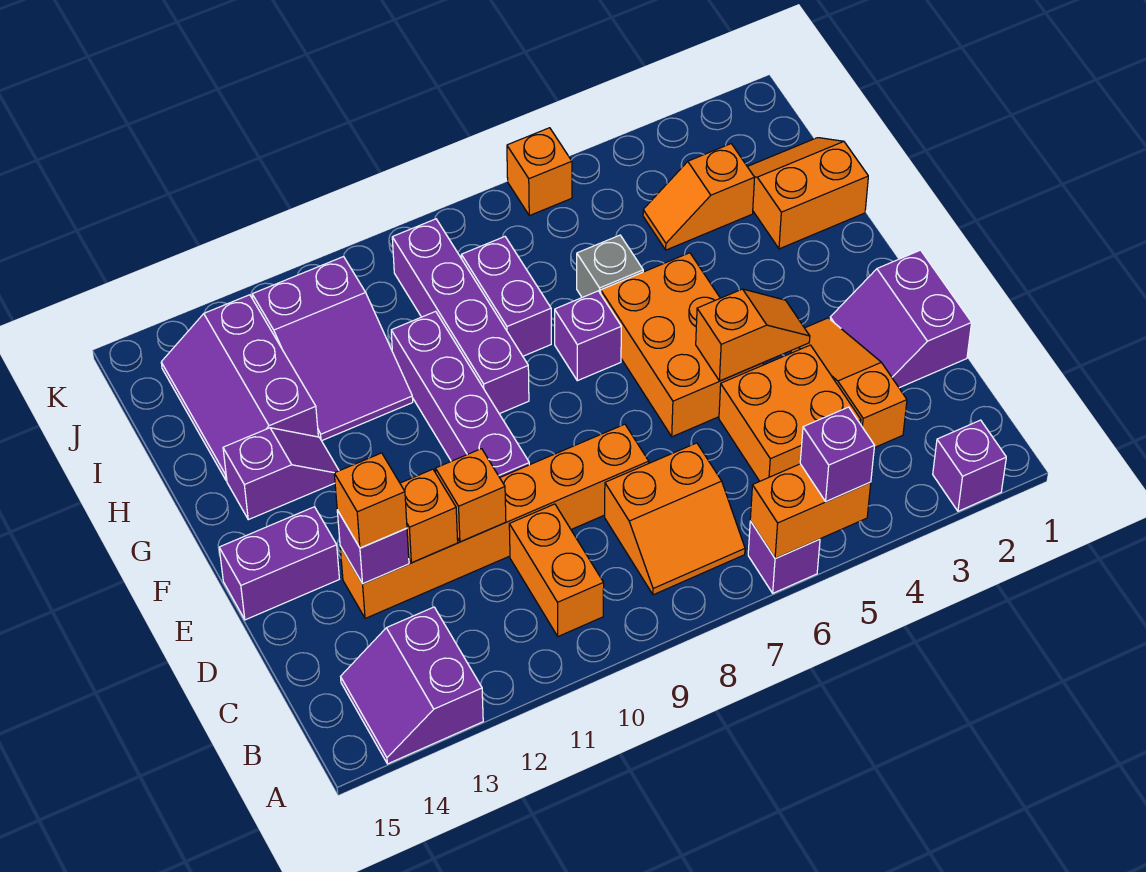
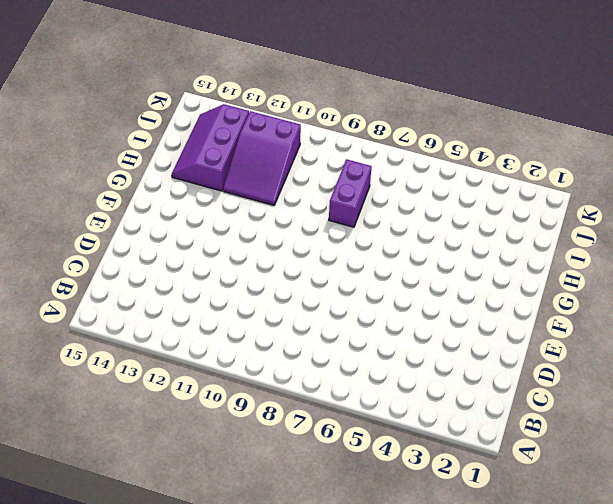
none -> purple 1x1 brick [933,420,1006,511]
none -> purple 1x1 brick [748,521,820,593]
none -> purple 2x2 slope [341,607,483,764]

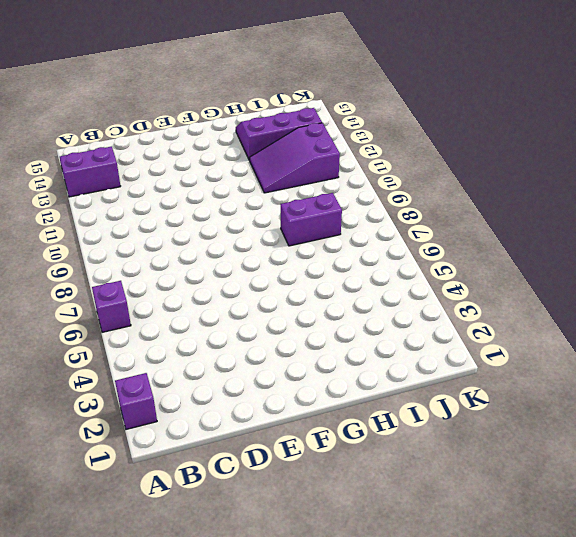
none -> orange 2x2 slope [605,443,745,595]
none -> orange 1x2 brick [509,504,604,636]
none -> orange 1x3 slope [791,318,907,448]

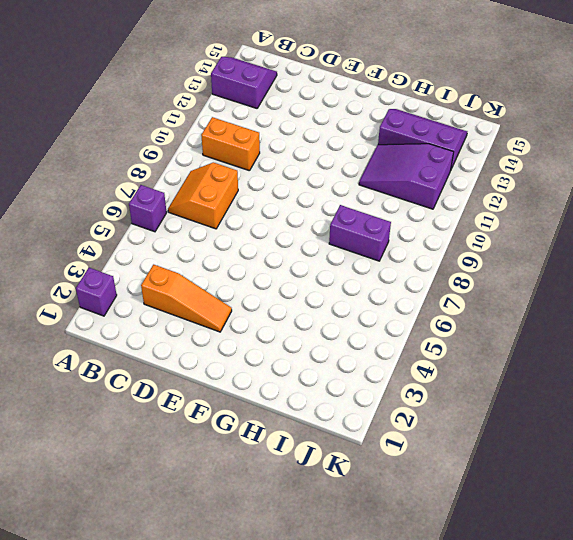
none -> orange 2x2 brick [719,345,861,481]
none -> purple 2x2 slope [830,250,971,388]
none -> orange 1x6 brick [340,424,649,619]

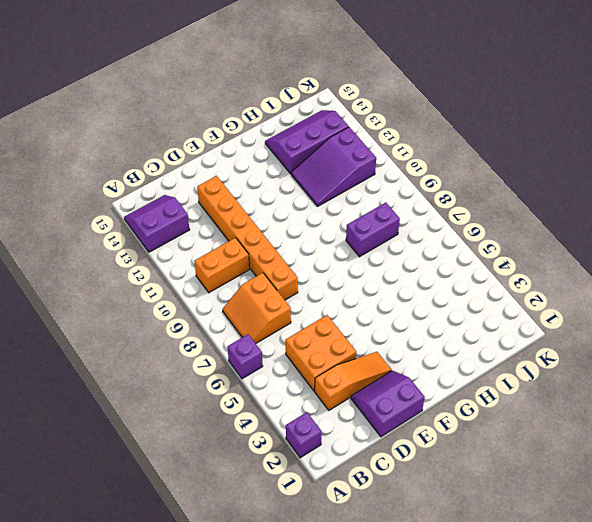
none -> orange 2x3 brick [601,253,763,437]
none -> purple 1x4 brick [391,311,529,477]
none -> purple 1x2 brick [219,507,339,620]

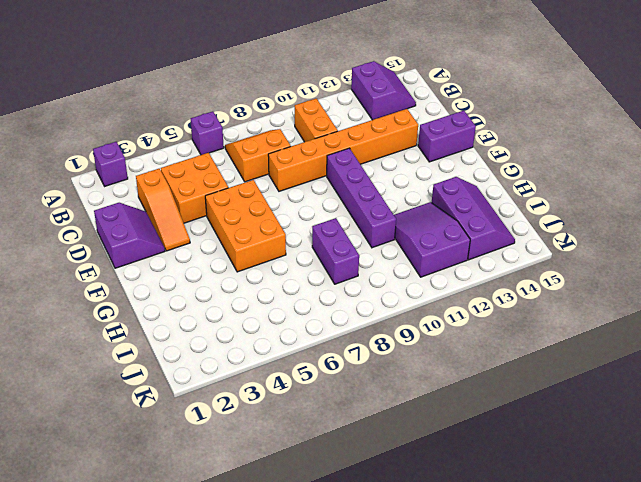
none -> purple 1x1 brick [555,291,621,381]
none -> purple 1x4 brick [392,219,529,414]
none -> purple 1x2 slope [223,428,339,520]

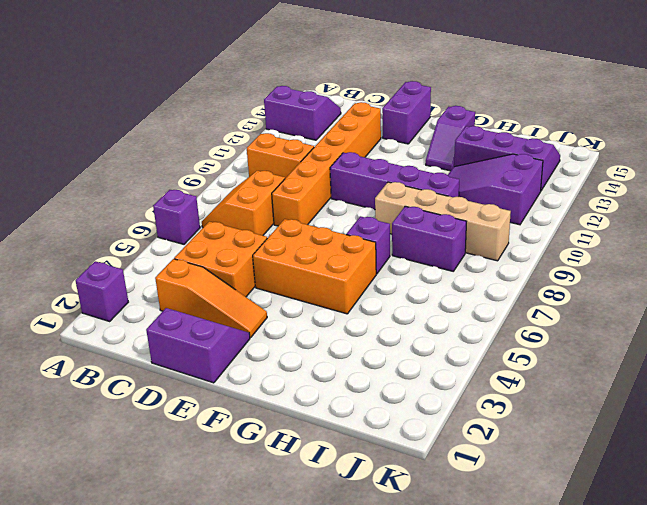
tan 1x4 brick [375,182,511,261] -> purple 1x4 brick [392,219,529,414]
none -> orange 2x2 slope [747,138,868,249]
none -> grey 1x1 brick [577,235,643,297]
none -> orange 1x2 slope [643,144,755,250]

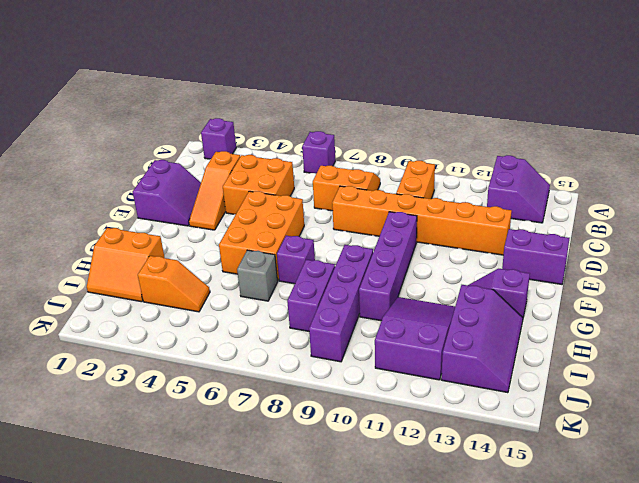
none -> orange 1x1 brick [507,128,572,216]
none -> orange 1x2 brick [750,464,871,559]
none -> orange 1x1 brick [435,449,506,542]

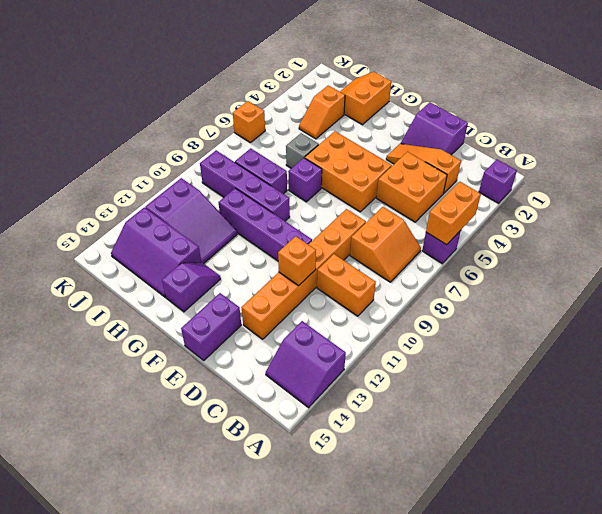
none -> orange 1x1 brick [400,469,458,563]
none -> purple 1x1 brick [337,510,409,584]
none -> orange 1x2 slope [696,289,810,381]

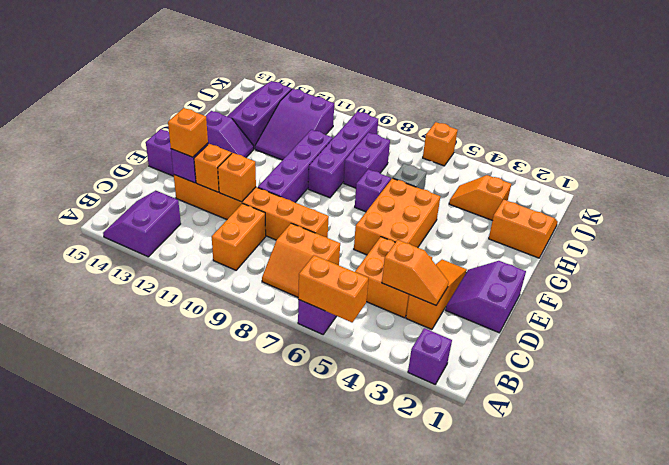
orange 1x2 slope [382,240,449,305] -> orange 1x2 slope moved to [696,289,810,381]
none -> purple 1x1 brick [800,407,875,502]

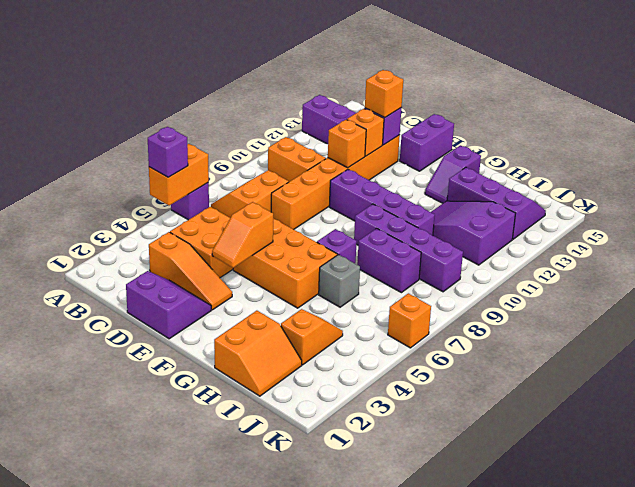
none -> purple 1x1 brick [933,420,1006,511]

